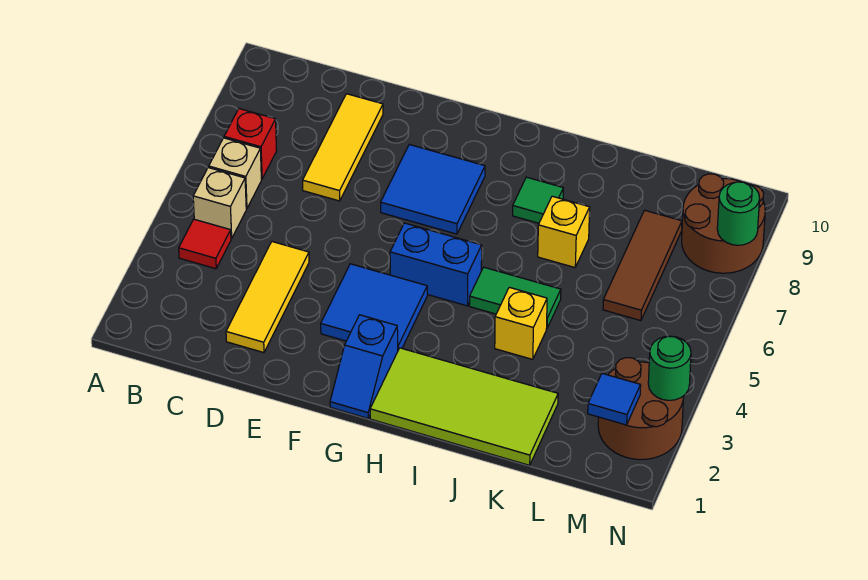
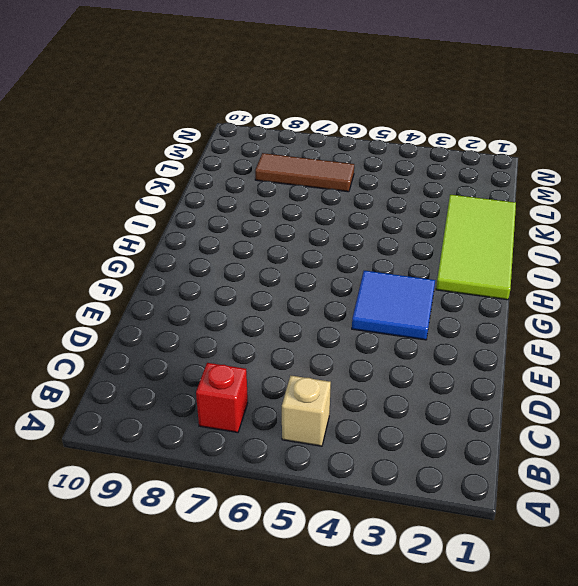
none -> red 1x1 tile [179,219,231,269]
none -> tan 1x1 brick [209,138,261,209]
none -> yellow 1x3 tile [226,242,309,353]

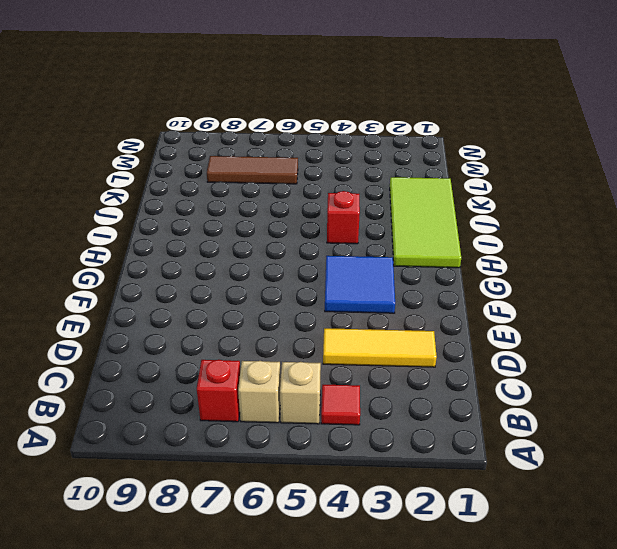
red 1x1 brick [327,191,360,244] -> none
none -> yellow 1x3 tile [303,94,383,201]
none -> blue 2x2 tile [381,145,485,234]
none -> blue 1x2 slope [330,315,398,418]

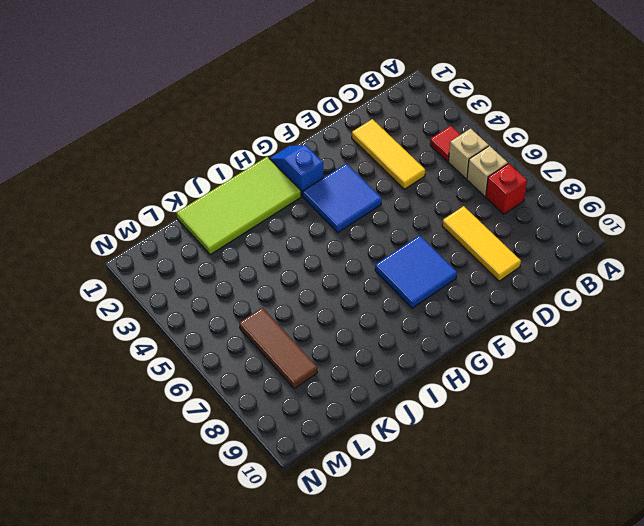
none -> blue 1x2 brick [390,223,482,306]
none -> green 1x2 tile [469,267,561,328]
none -> green 1x1 tile [513,177,563,223]

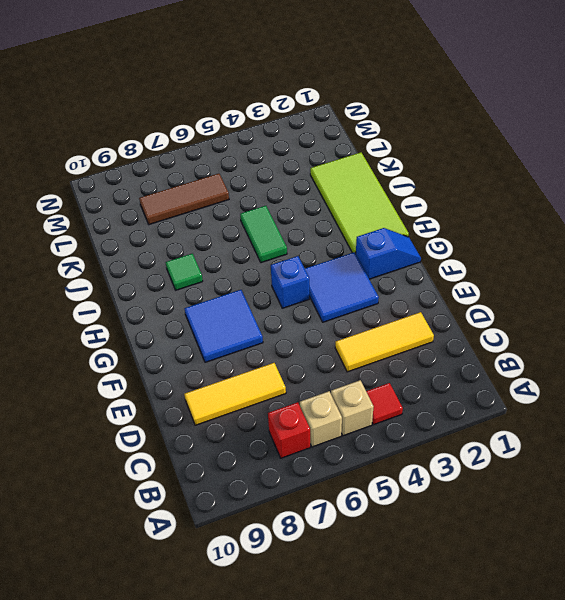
blue 1x1 brick [271,256,309,308] -> blue 1x2 brick [390,223,482,306]
none -> yellow 1x1 brick [495,287,547,359]
none -> yellow 1x1 brick [538,196,590,267]
none -> brown 2x2 round brick [598,358,684,460]

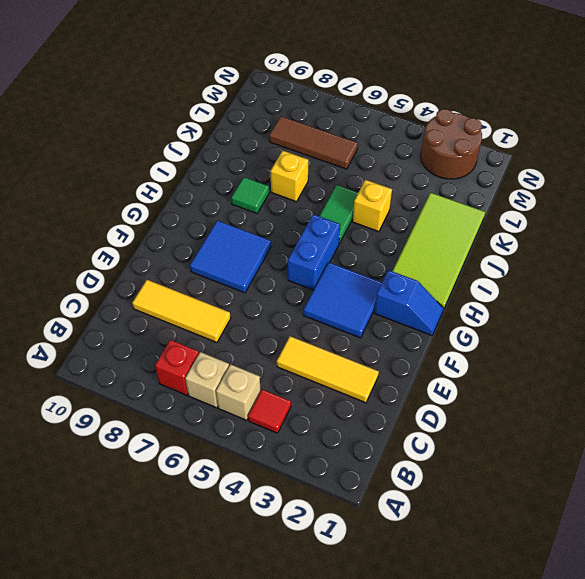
none -> brown 2x2 round brick [682,174,765,273]
none -> blue 1x1 tile [588,373,641,425]
none -> green 1x1 round brick [648,336,691,400]

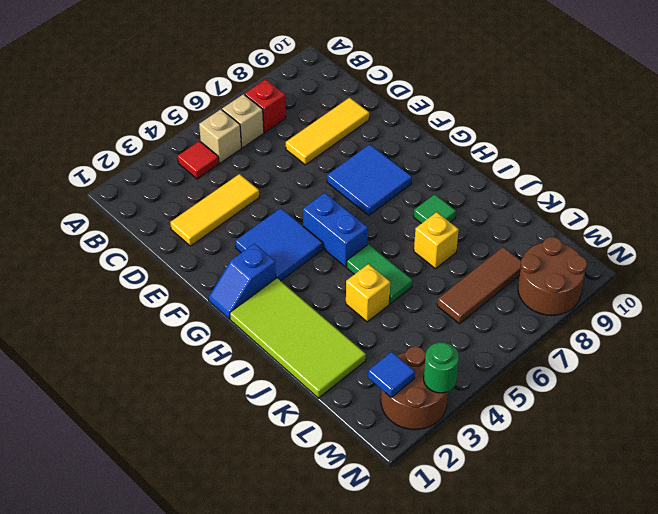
none -> green 1x1 round brick [717,182,760,245]

